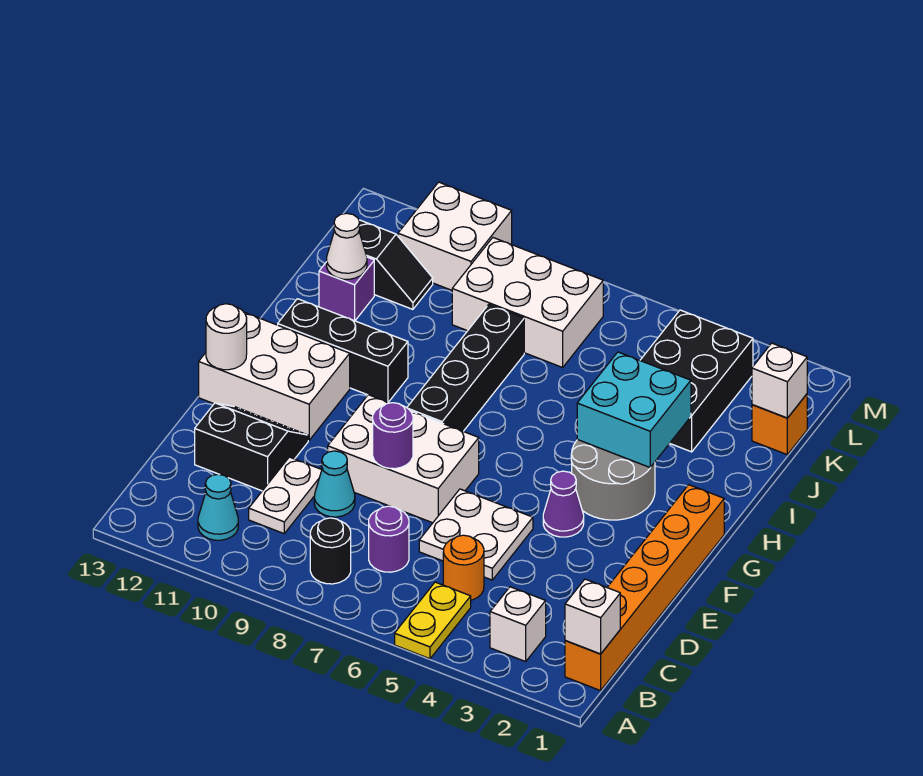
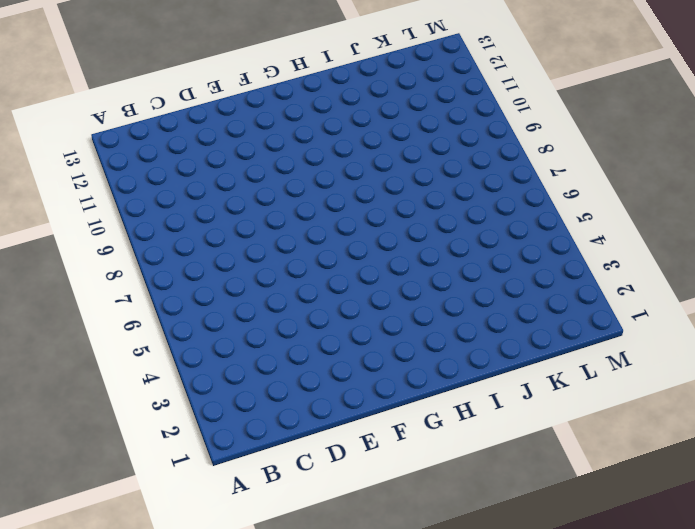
none -> yellow 1x2 plate [395,582,471,659]
none -> orange 1x6 brick [565,485,724,691]
none -> white 1x1 brick [490,587,546,661]

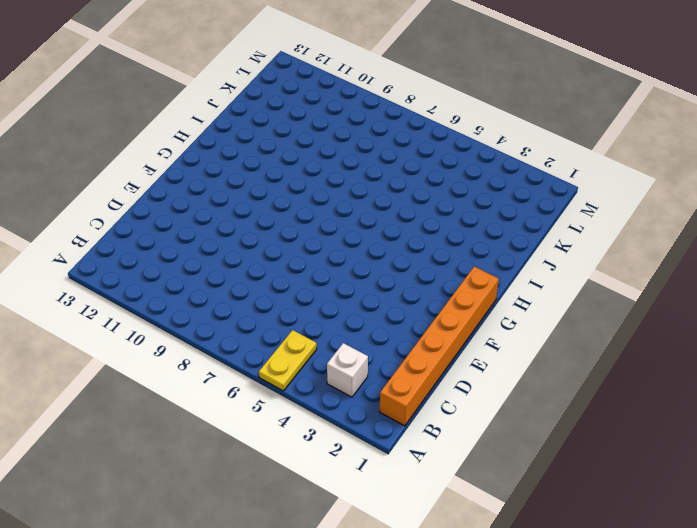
none -> black 1x1 round brick [310,518,351,584]
none -> cyan 1x1 cone [198,474,238,540]
none -> orange 1x1 round brick [443,535,484,600]

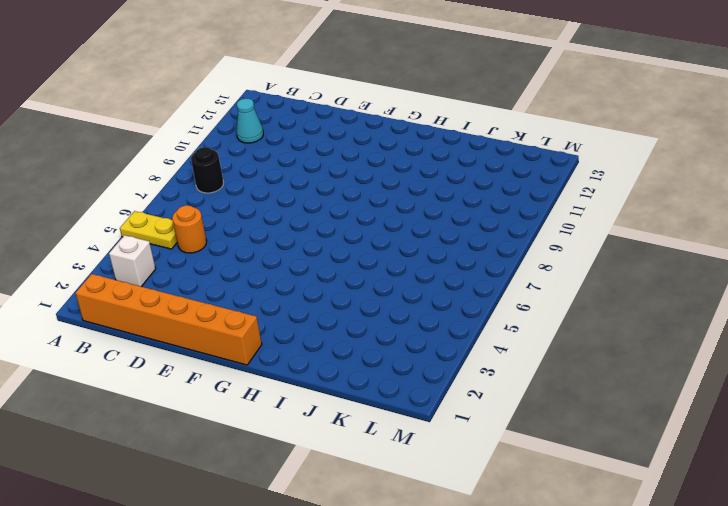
none -> purple 1x1 round brick [369,506,409,572]
none -> white 1x2 plate [249,457,322,534]
none -> white 2x2 plate [419,489,533,580]

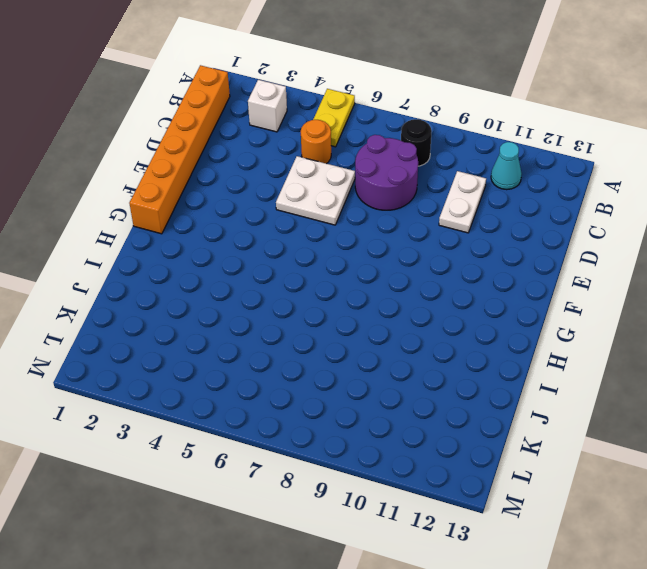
purple 2x2 round brick [355,135,418,210] -> purple 1x1 round brick [369,506,409,572]
none -> cyan 1x1 cone [314,451,355,517]
none -> black 2x2 slope [195,403,308,491]
none -> white 2x3 brick [328,395,479,523]

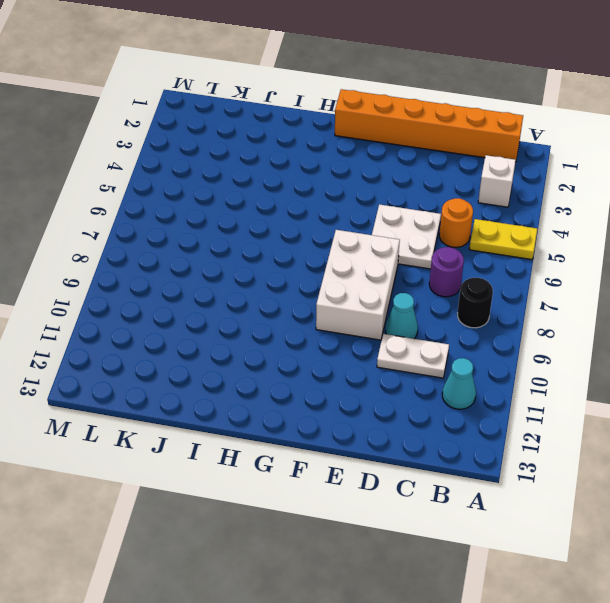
none -> black 2x2 slope [195,403,308,491]
none -> purple 1x1 cone [543,471,584,537]
none -> white 2x3 brick [199,312,350,440]

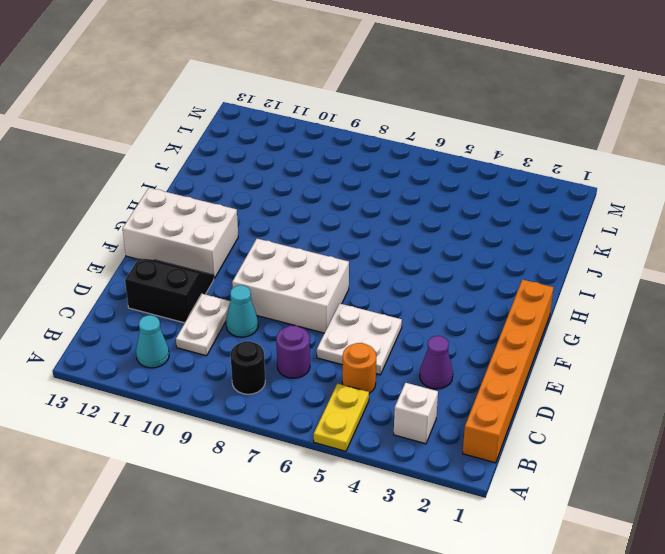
purple 1x1 cone [420,336,453,389] -> purple 1x1 cone moved to [543,471,584,537]
none -> grey 2x2 round brick [571,440,655,520]
none -> black 1x4 brick [407,305,524,431]
none -> black 1x3 brick [278,299,408,402]

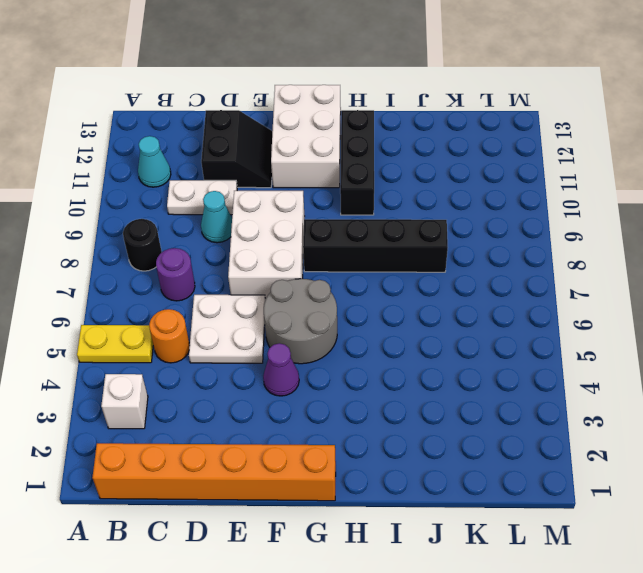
grey 2x2 round brick [264,279,337,364] -> grey 2x2 round brick moved to [571,440,655,520]
none -> black 2x3 brick [640,310,753,452]
none -> purple 1x1 brick [319,257,374,321]
none -> orange 1x1 brick [752,394,807,455]

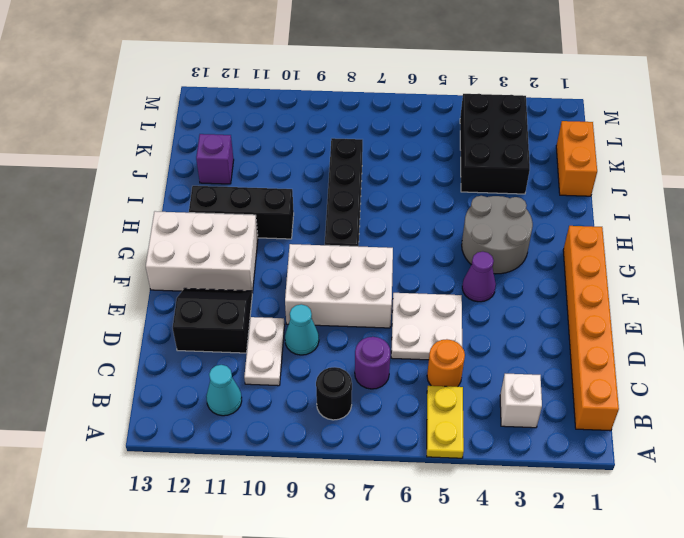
orange 1x2 brick [556,121,597,196] -> orange 1x1 brick [752,394,807,455]
none -> white 2x3 brick [452,238,603,367]
none -> black 1x2 slope [359,220,433,309]
none -> white 2x2 brick [398,182,512,290]

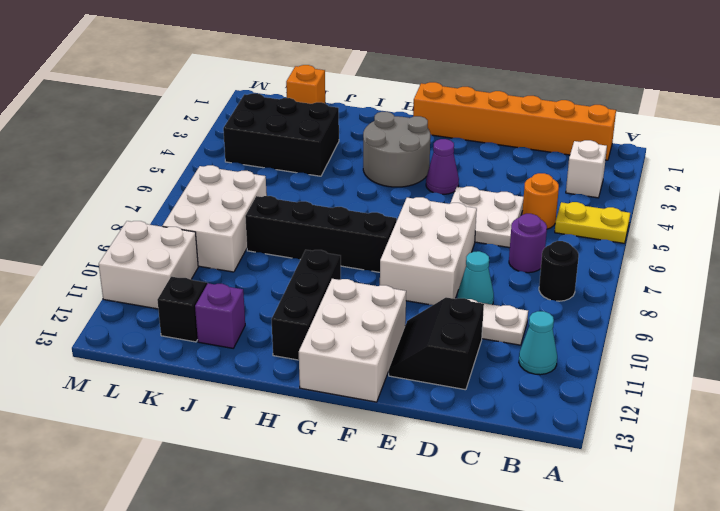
none -> white 1x1 brick [565,579,620,654]
none -> purple 1x1 round brick [373,403,413,469]
none -> white 1x1 round brick [206,304,247,370]

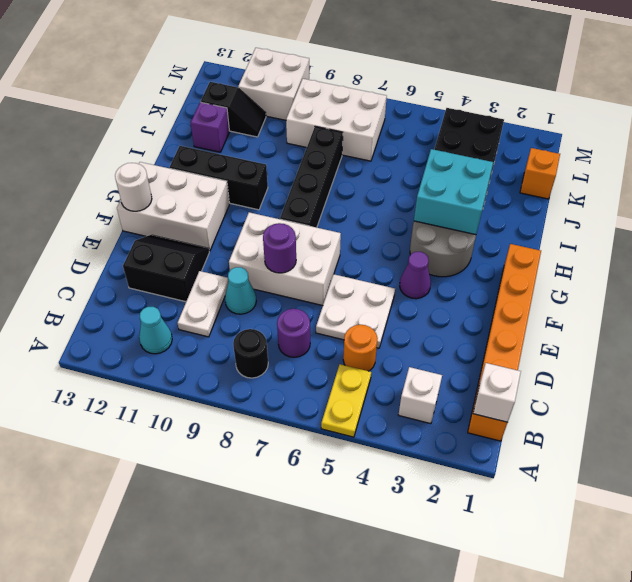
none -> white 1x1 cone [327,213,367,279]
none -> white 1x1 brick [752,343,807,418]

